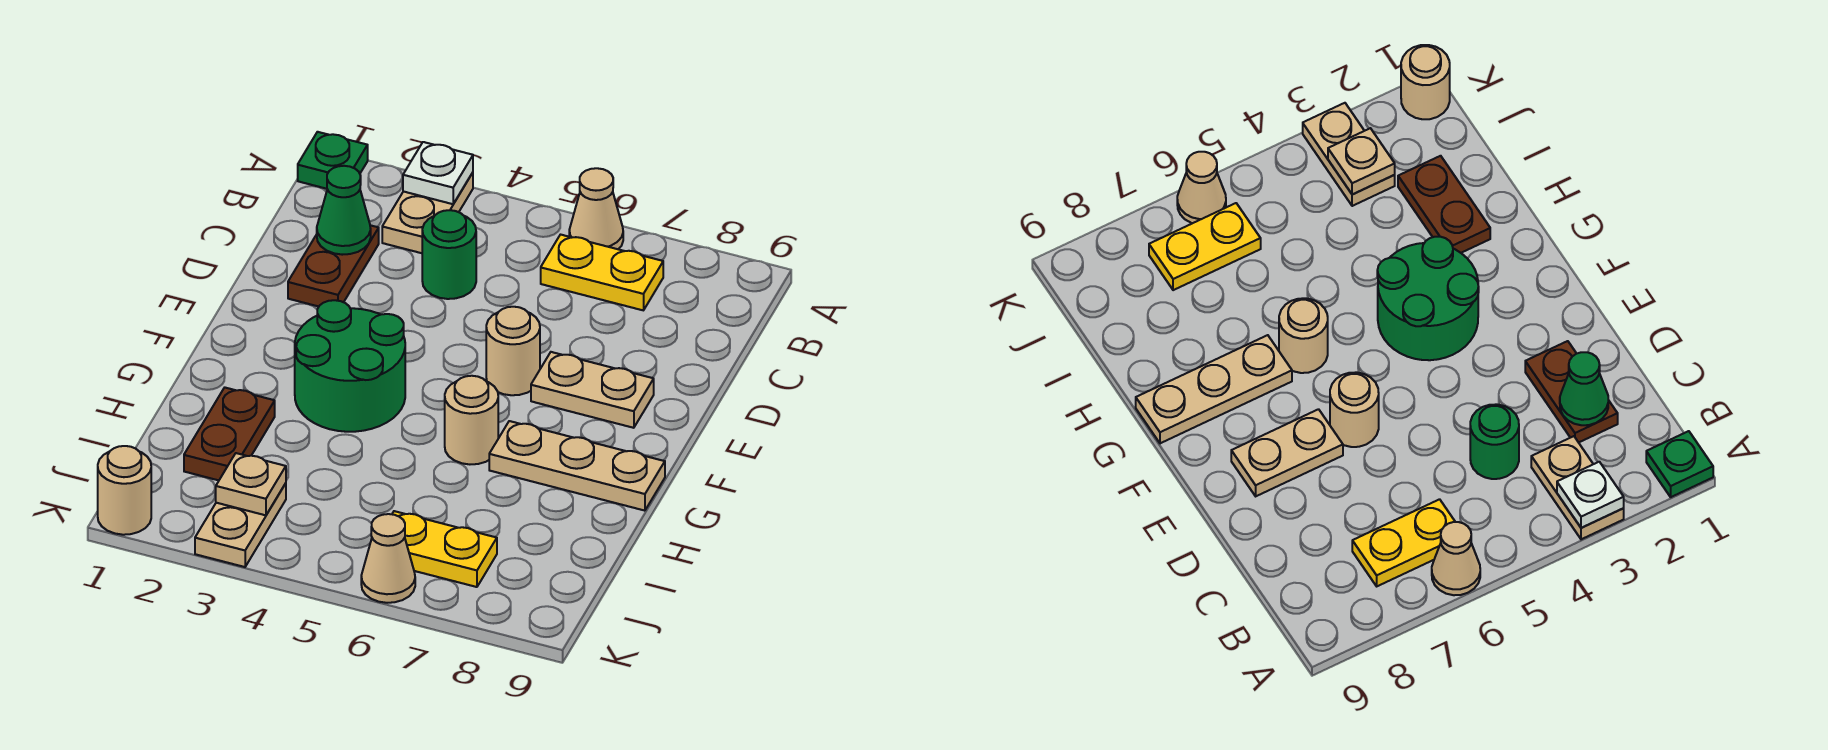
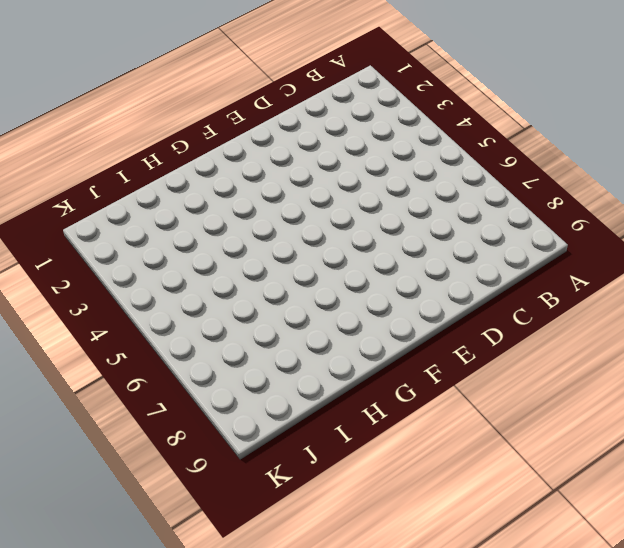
none -> green 1x1 plate [298,132,368,189]
none -> tan 1x2 plate [382,173,473,253]
none -> tan 1x1 cone [569,168,623,249]

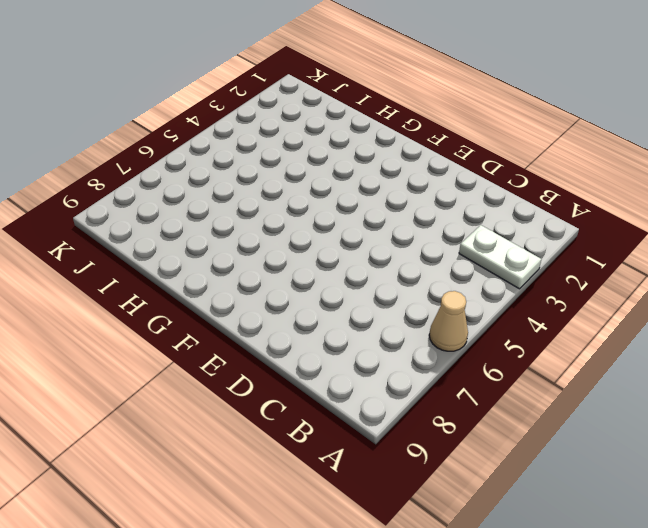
white 1x2 plate [459,225,541,289] -> tan 1x2 plate [382,173,473,253]
none -> green 1x1 plate [298,132,368,189]
none -> yellow 1x2 plate [541,235,663,310]
none -> brown 1x2 plate [288,225,379,306]

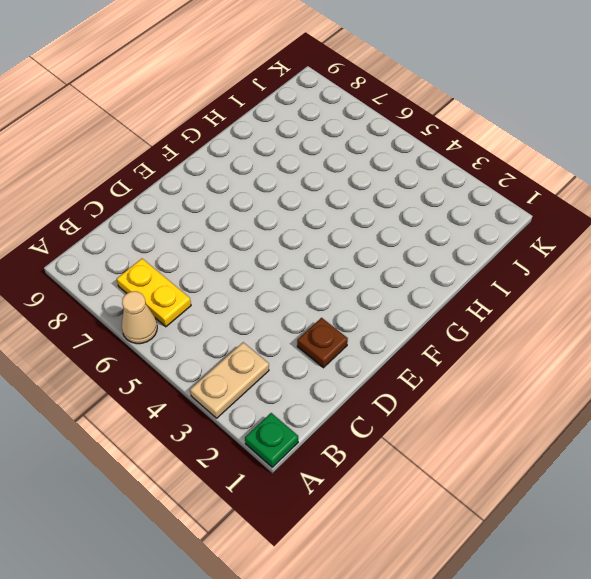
brown 1x1 plate [297,318,348,368] -> brown 1x2 plate [288,225,379,306]
none -> green 1x1 round brick [422,210,476,299]
none -> tan 1x1 round brick [486,307,540,395]
none -> tan 1x2 plate [531,352,654,428]

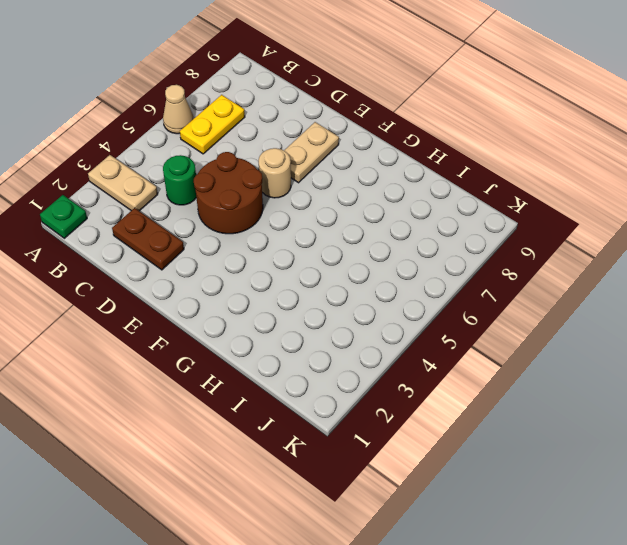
brown 2x2 round brick [194,152,263,234] -> none
none -> green 2x2 round brick [295,300,405,432]
none -> tan 1x1 round brick [445,376,498,464]
none -> tan 1x3 plate [489,421,665,511]

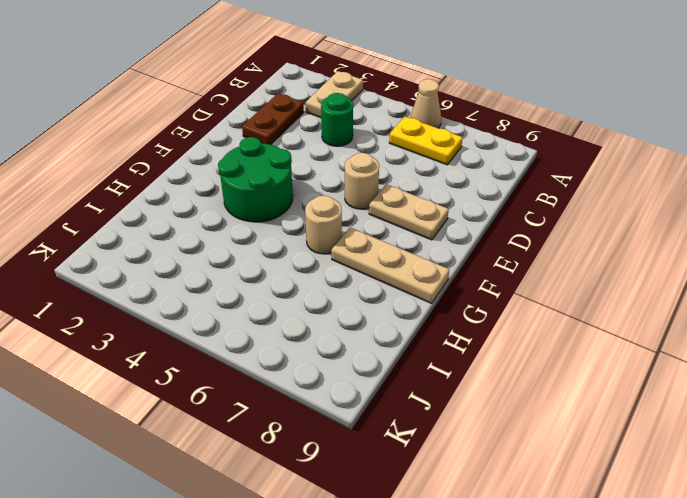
none -> green 1x1 plate [298,132,368,189]
none -> brown 1x2 plate [184,388,275,480]
none -> tan 1x2 plate [195,483,286,567]

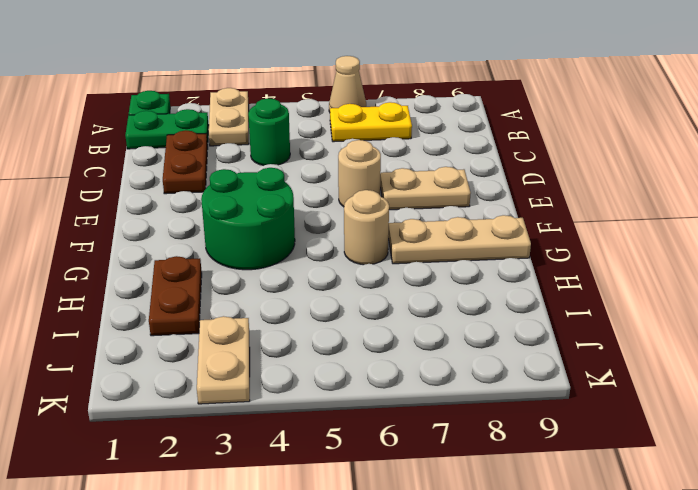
green 1x2 plate [125,109,209,149] -> none
none -> yellow 1x2 plate [392,511,497,587]
none -> tan 1x1 round brick [98,446,151,535]
none -> tan 1x1 cone [361,514,415,603]

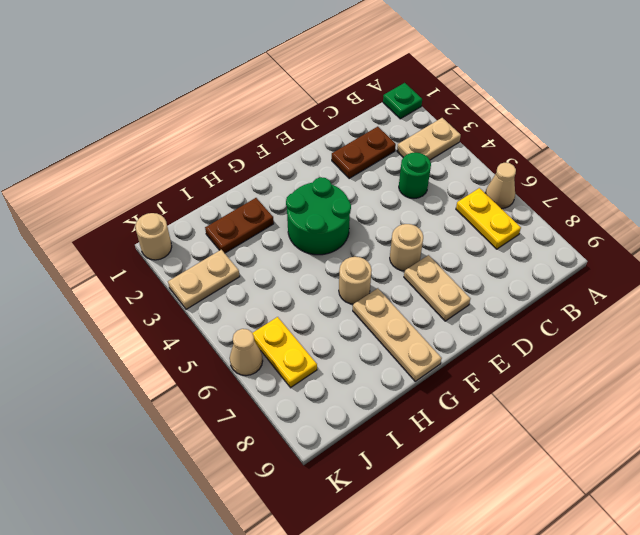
none -> white 1x1 plate [403,142,473,204]
none -> green 1x1 cone [317,166,371,255]
none -> tan 1x1 plate [216,453,286,515]

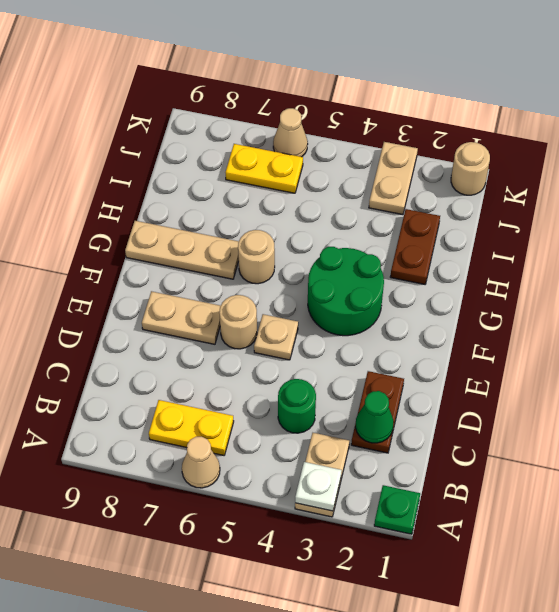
tan 1x1 plate [254,314,298,360] -> tan 1x1 plate moved to [216,453,286,515]

